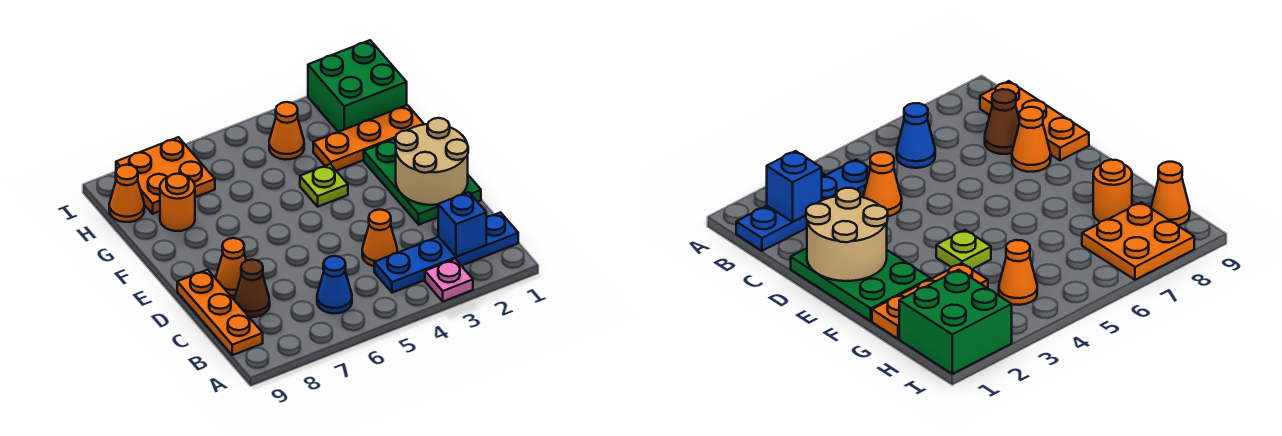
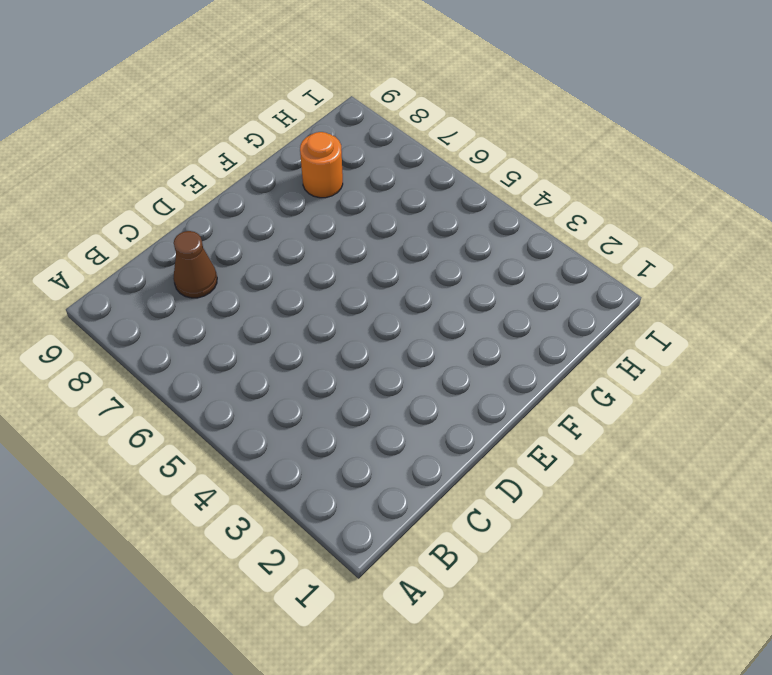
none -> pink 1x1 plate [425,259,473,302]
none -> blue 1x4 plate [374,212,518,293]
none -> blue 1x1 cone [317,256,352,313]

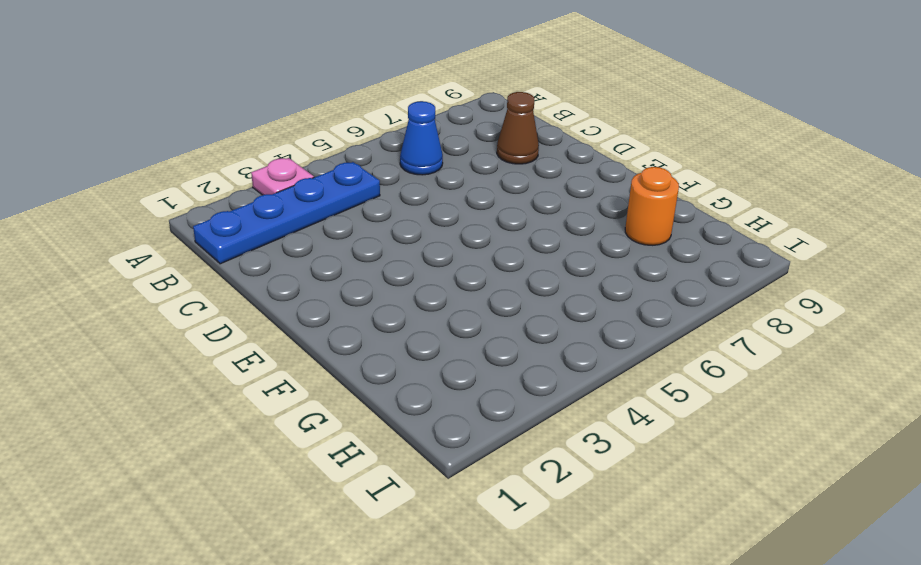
none -> orange 1x3 plate [177,270,263,355]
none -> orange 1x1 cone [362,209,397,266]
none -> green 2x3 plate [364,139,481,225]

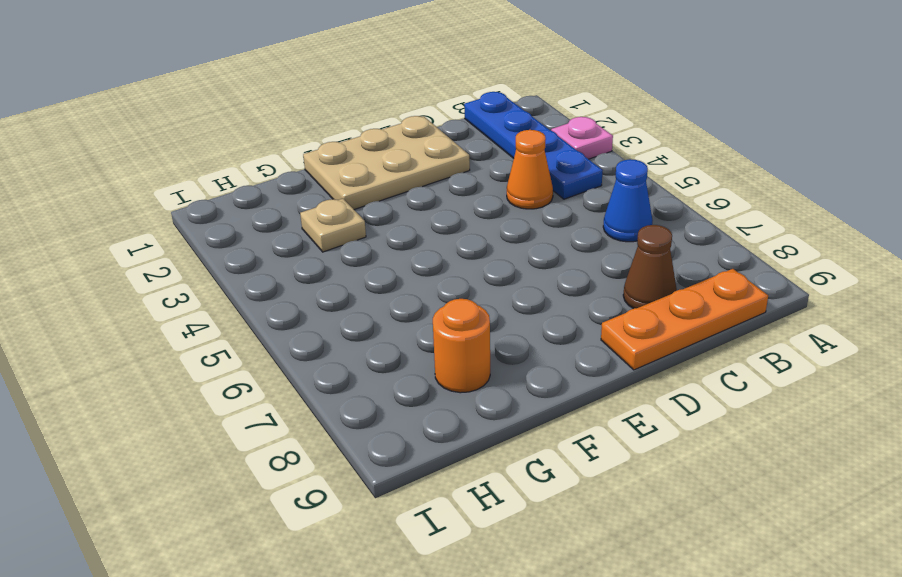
tan 2x3 plate [303,116,470,210] -> green 2x3 plate [364,139,481,225]
tan 1x1 plate [300,199,366,252] -> orange 1x3 plate [313,105,424,171]
none -> orange 1x1 cone [216,238,246,296]
none -> lime 1x1 plate [300,164,348,207]
none -> green 2x2 brick [308,40,407,132]

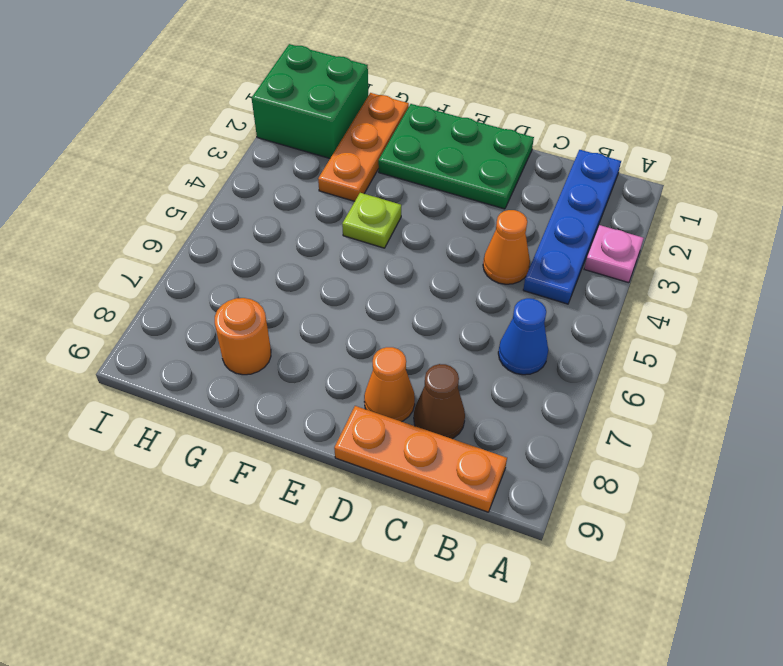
none -> orange 1x1 cone [269,102,304,160]
none -> orange 2x2 plate [116,137,215,214]
none -> orange 1x1 cone [109,165,144,222]

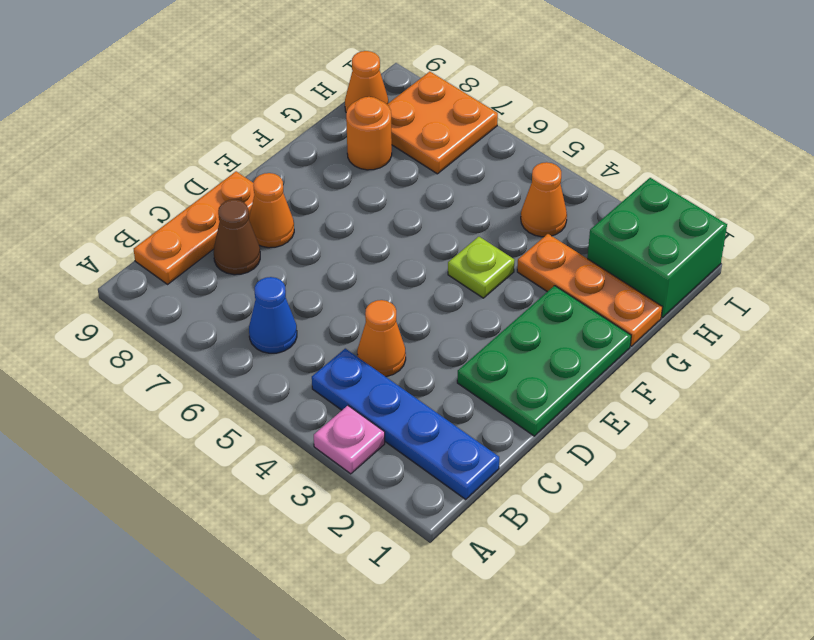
none -> blue 1x1 brick [438,192,487,257]
none -> tan 2x2 round brick [395,118,468,205]

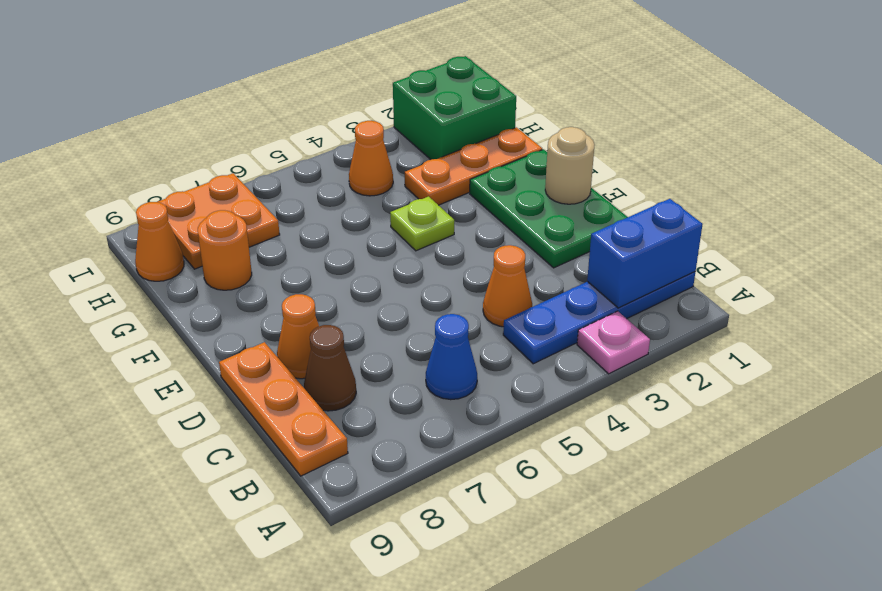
blue 1x2 brick [587,199,703,308] -> blue 1x1 brick [438,192,487,257]
tan 1x1 round brick [545,127,595,204] -> tan 2x2 round brick [395,118,468,205]

